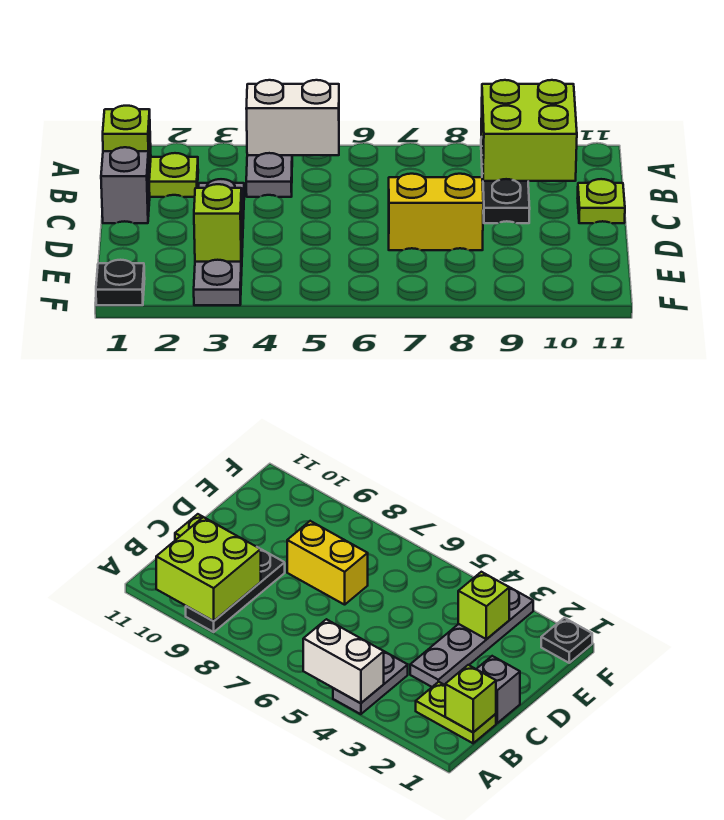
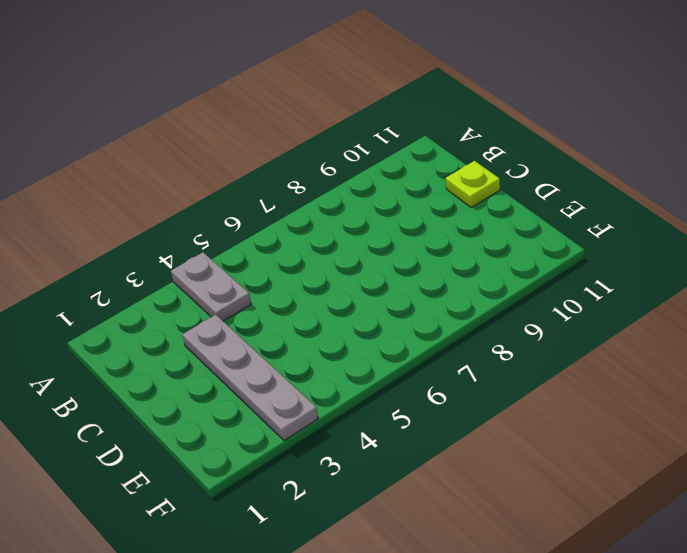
none -> black 1x3 plate [481,137,530,223]
none -> lime 1x2 plate [149,153,198,197]
none -> grey 1x1 brick [101,147,150,223]

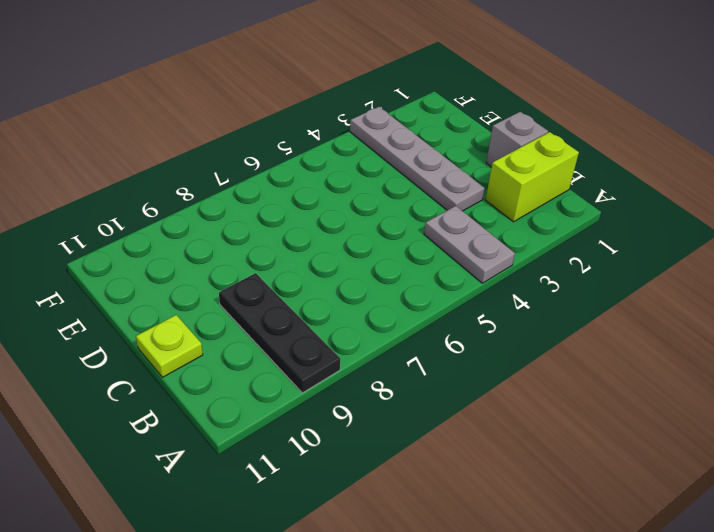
lime 1x2 brick [486,132,579,222] -> lime 1x2 plate [149,153,198,197]
none -> yellow 1x2 brick [389,174,483,250]
none -> black 1x1 plate [96,260,145,305]
none -> white 1x2 brick [246,80,339,155]

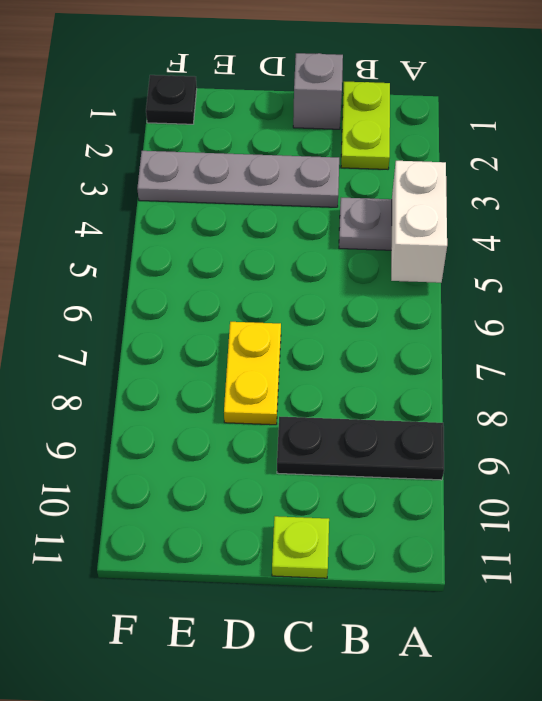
yellow 1x2 plate [224,322,281,425] -> yellow 1x2 brick [389,174,483,250]
none -> lime 2x2 brick [481,80,577,181]
none -> lime 1x1 brick [103,106,151,178]
none -> lime 1x1 brick [194,184,242,262]

